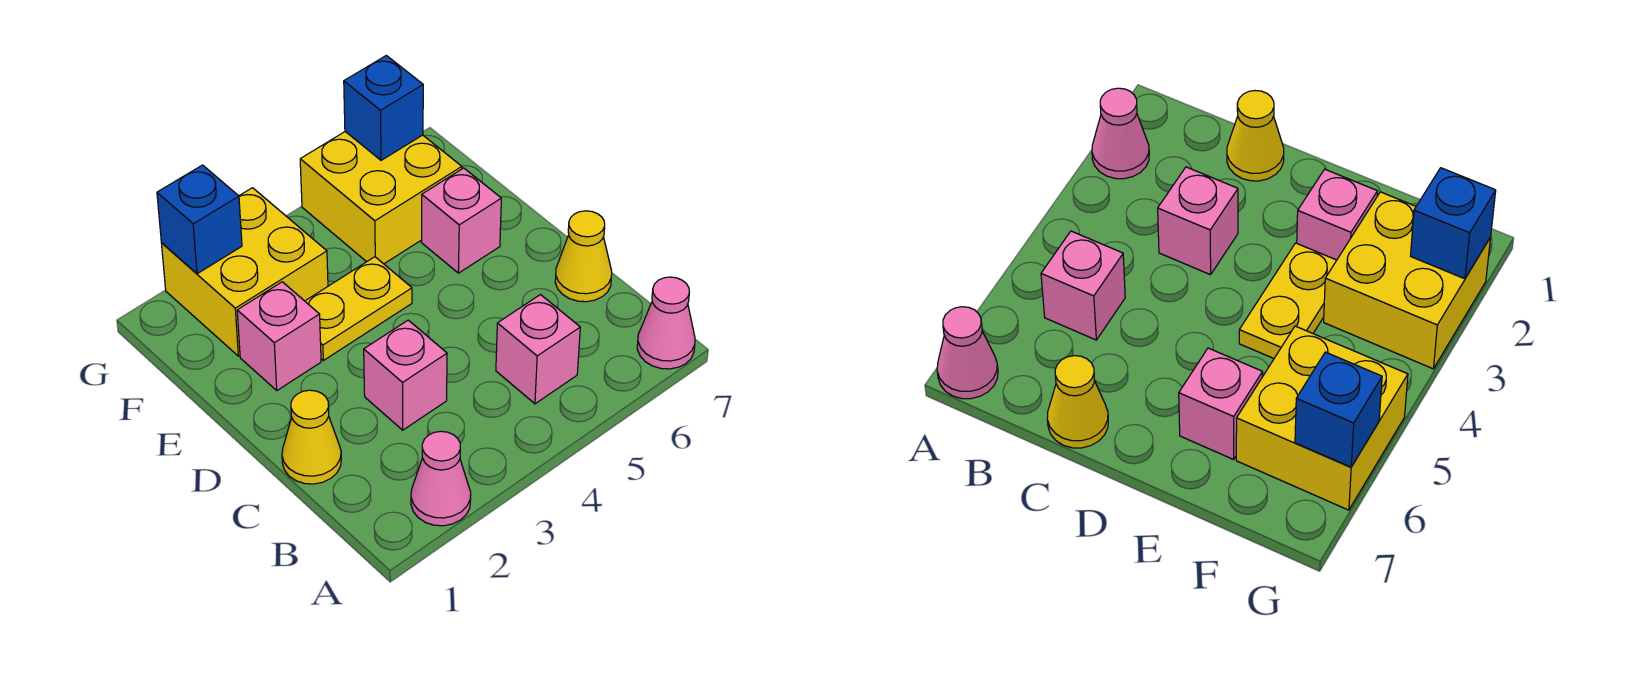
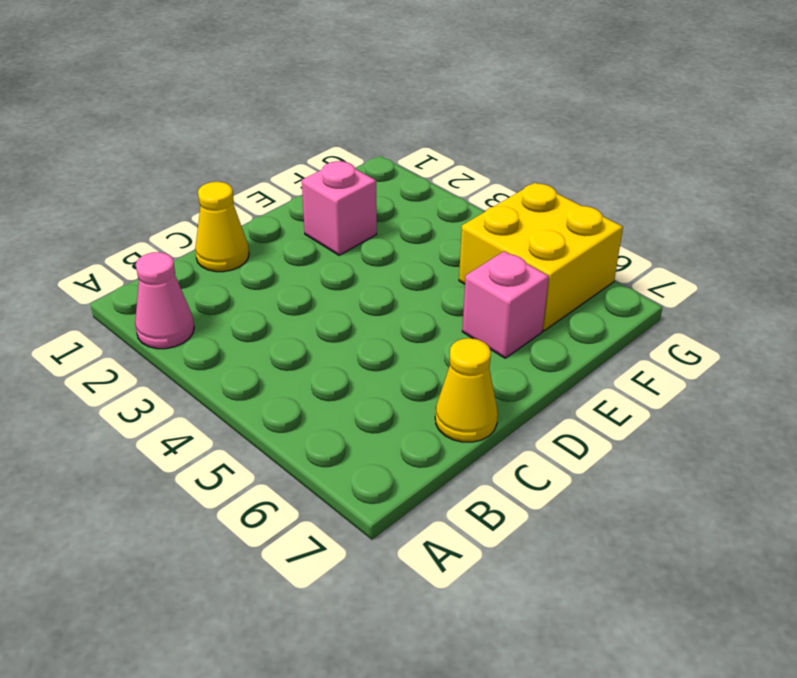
none -> pink 1x1 cone [637,277,695,369]
none -> pink 1x1 brick [496,295,580,404]
none -> pink 1x1 brick [364,320,447,430]

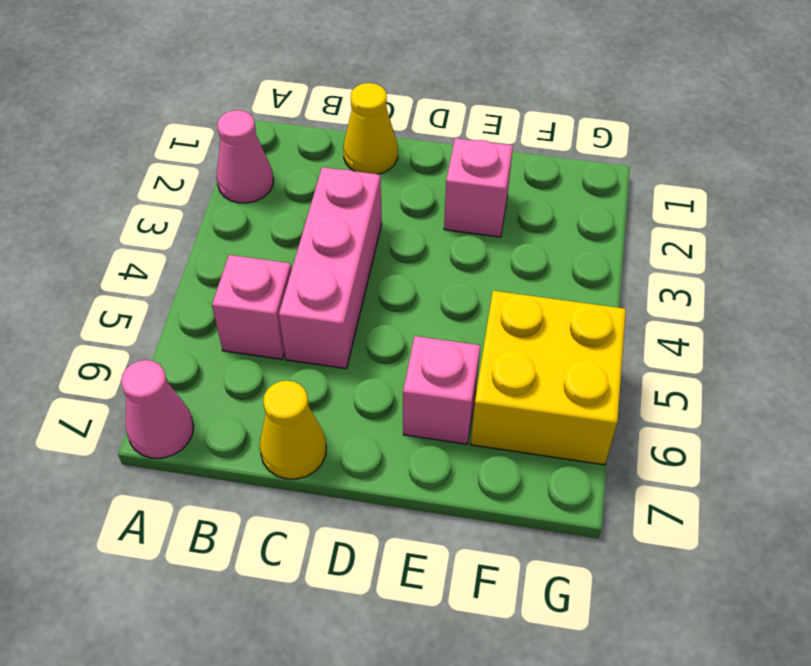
pink 1x3 brick [279,167,382,369] -> pink 1x1 brick [364,320,447,430]
none -> yellow 1x2 plate [305,257,412,360]
none -> yellow 2x2 brick [161,188,328,356]
none -> blue 1x1 brick [157,165,242,274]

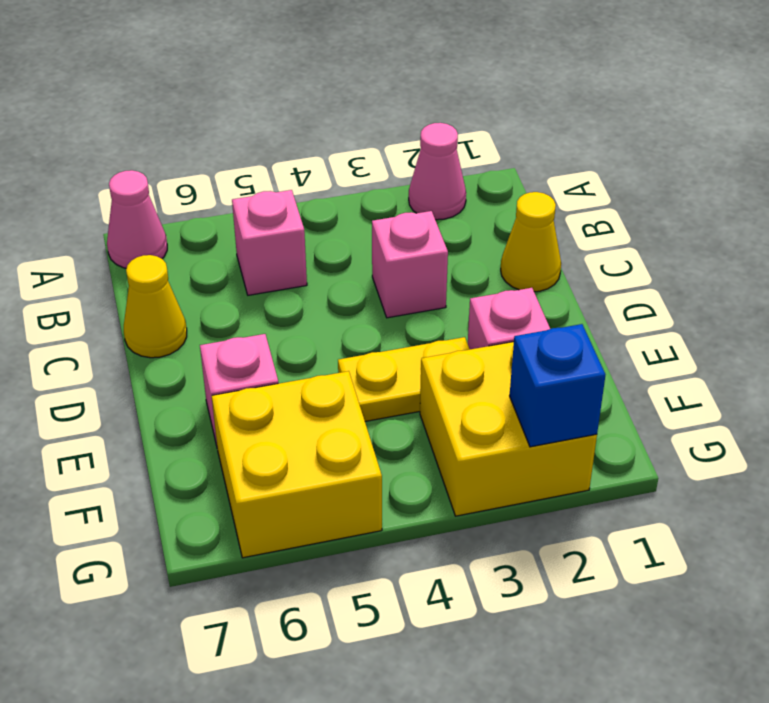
none -> blue 1x1 brick [344,55,423,160]

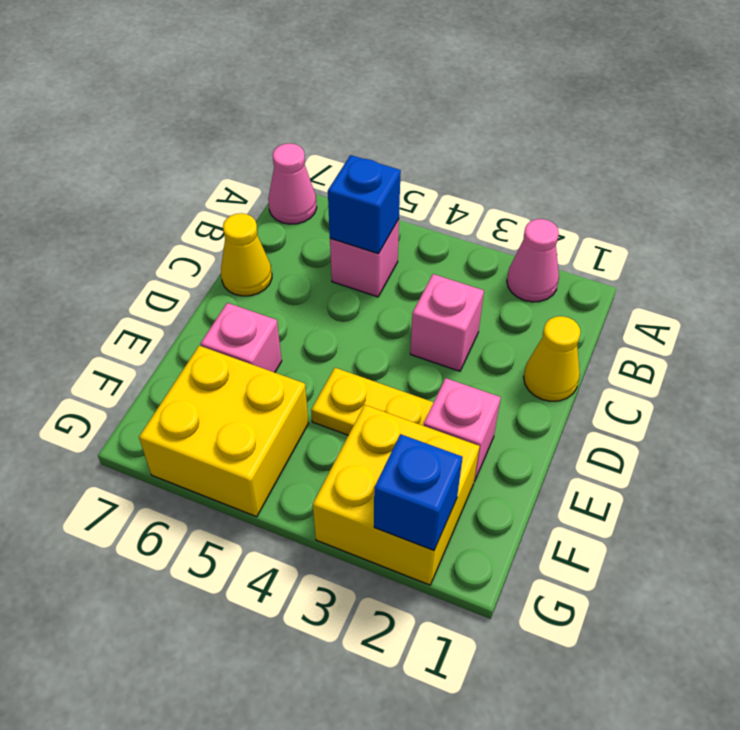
blue 1x1 brick [328,155,401,254] -> blue 1x1 brick moved to [344,55,423,160]

